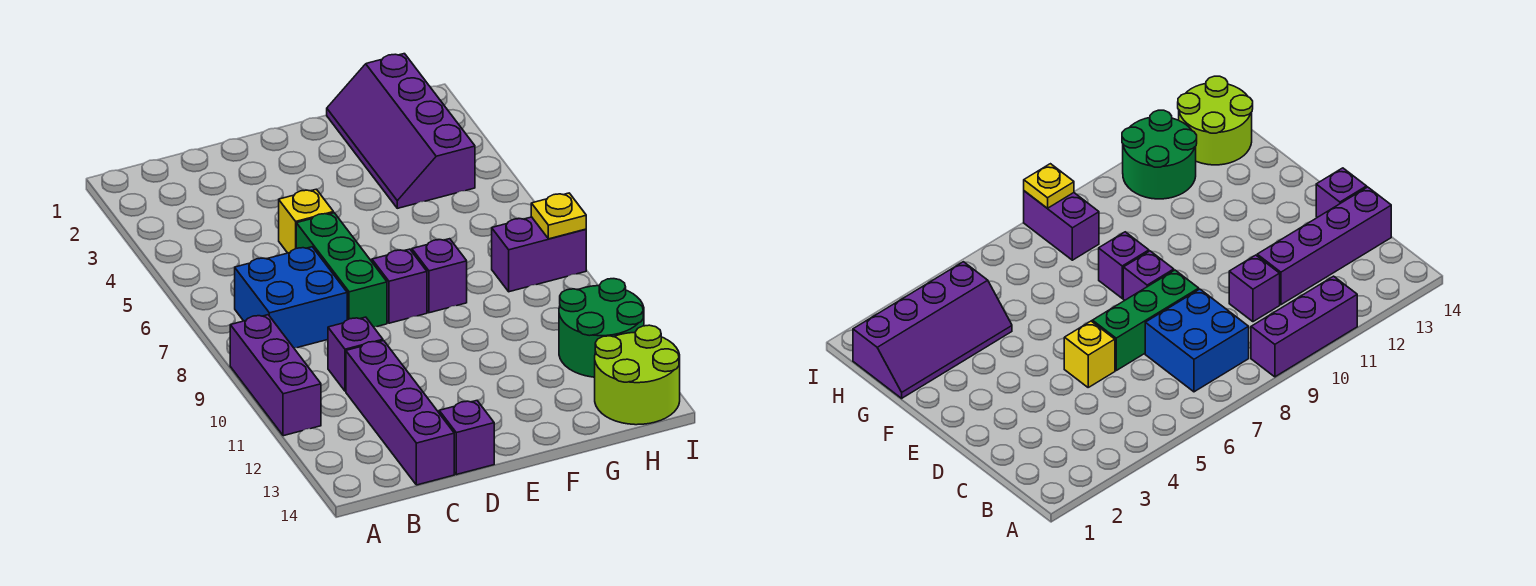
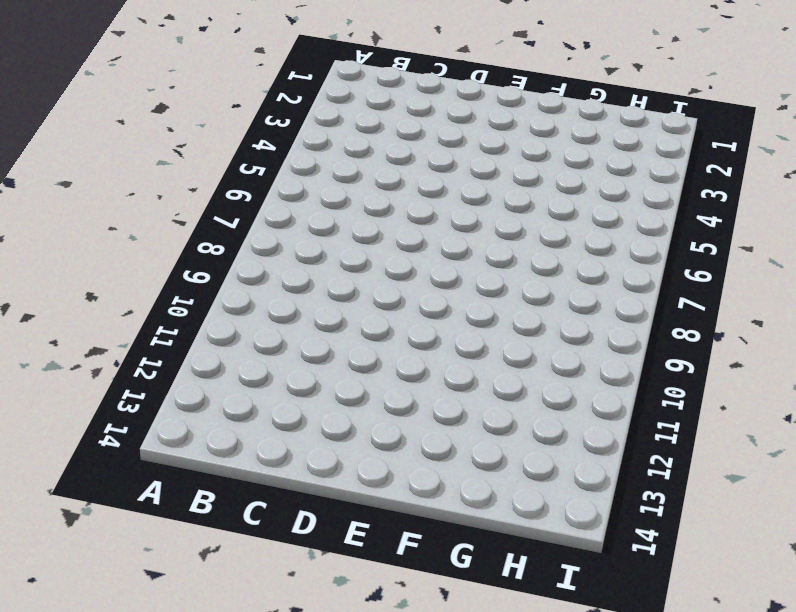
none -> purple 1x3 brick [230,315,321,436]
none -> blue 2x2 brick [235,247,347,348]
none -> purple 1x1 brick [328,317,383,391]

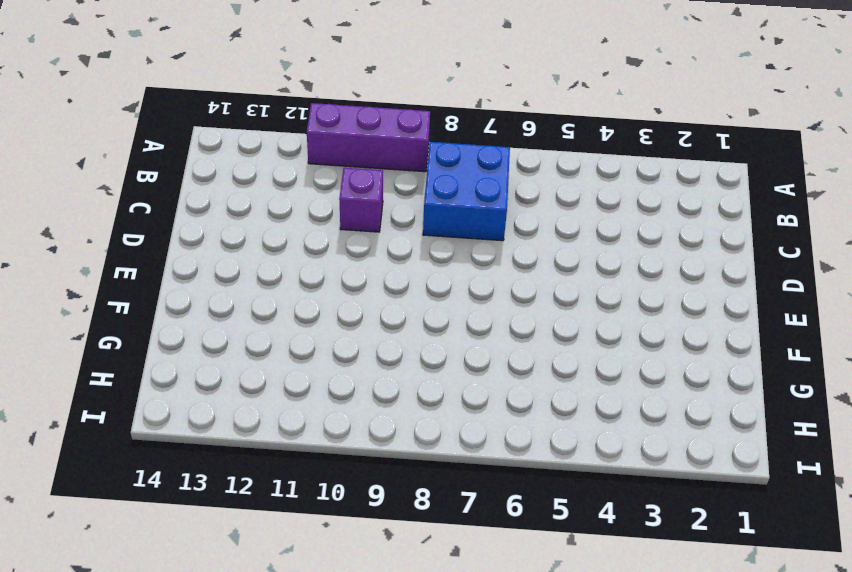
none -> purple 1x4 brick [346,341,454,485]
none -> yellow 1x1 brick [279,189,334,253]
none -> green 1x3 brick [296,213,387,327]

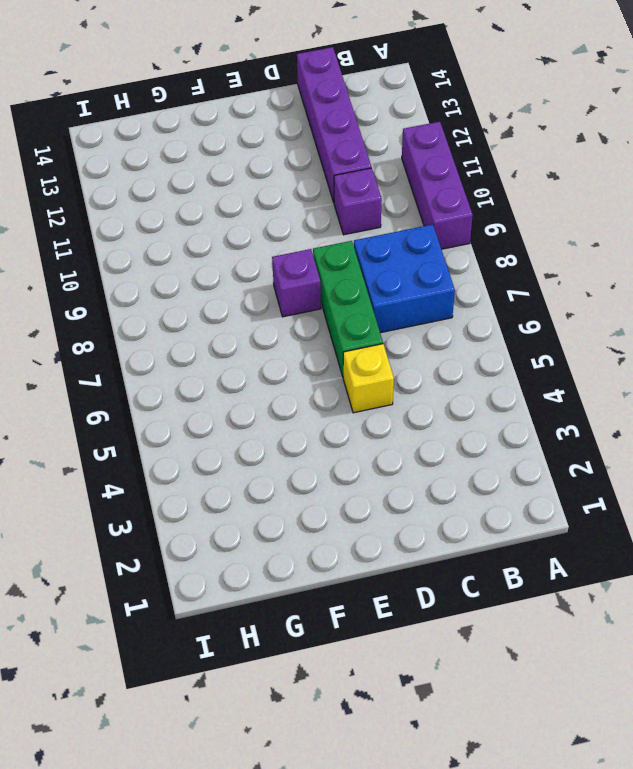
none -> purple 1x1 brick [439,401,494,475]
none -> purple 1x1 brick [412,239,467,313]
none -> purple 2x4 slope [327,54,475,208]

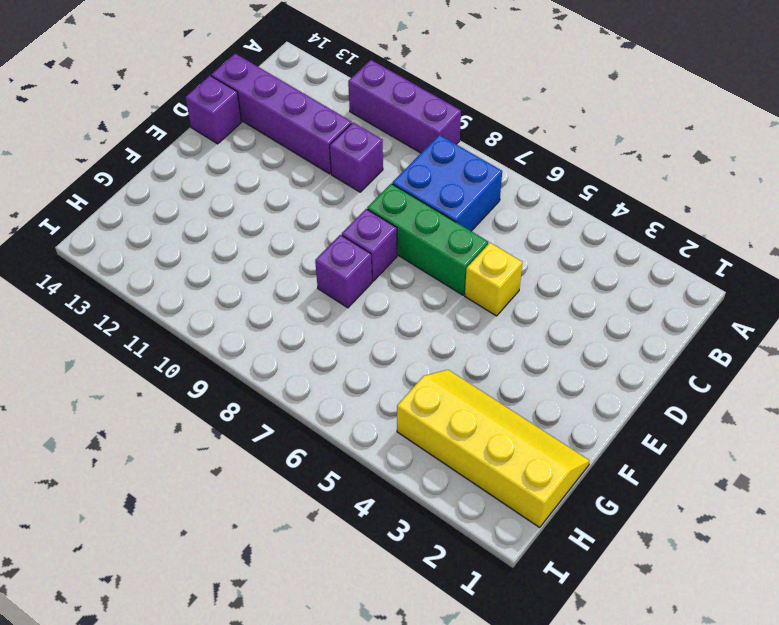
yellow 2x4 slope [397,370,590,527] -> purple 2x4 slope [327,54,475,208]
none -> purple 1x2 brick [492,217,586,292]
none -> green 2x2 round brick [559,279,644,377]
none -> lime 2x2 round brick [595,325,680,425]

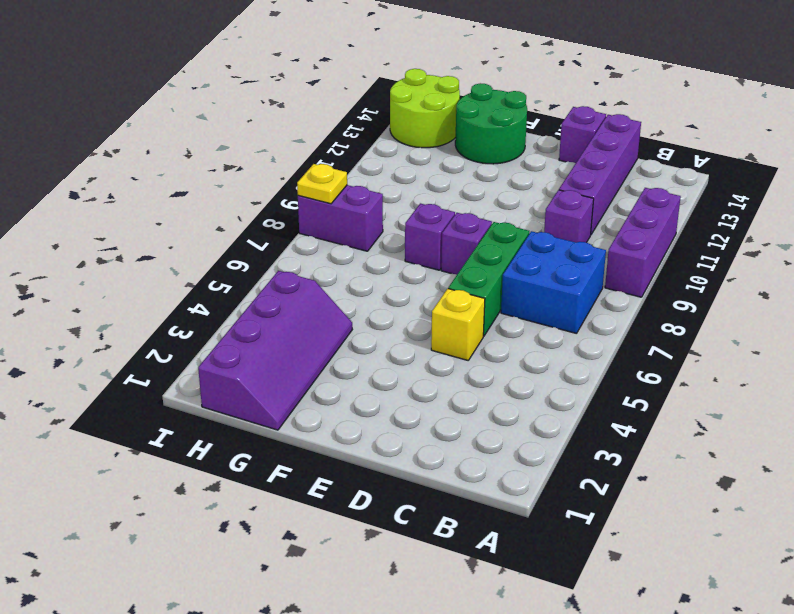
green 2x2 round brick [455,83,527,164] -> green 2x2 round brick moved to [559,279,644,377]

